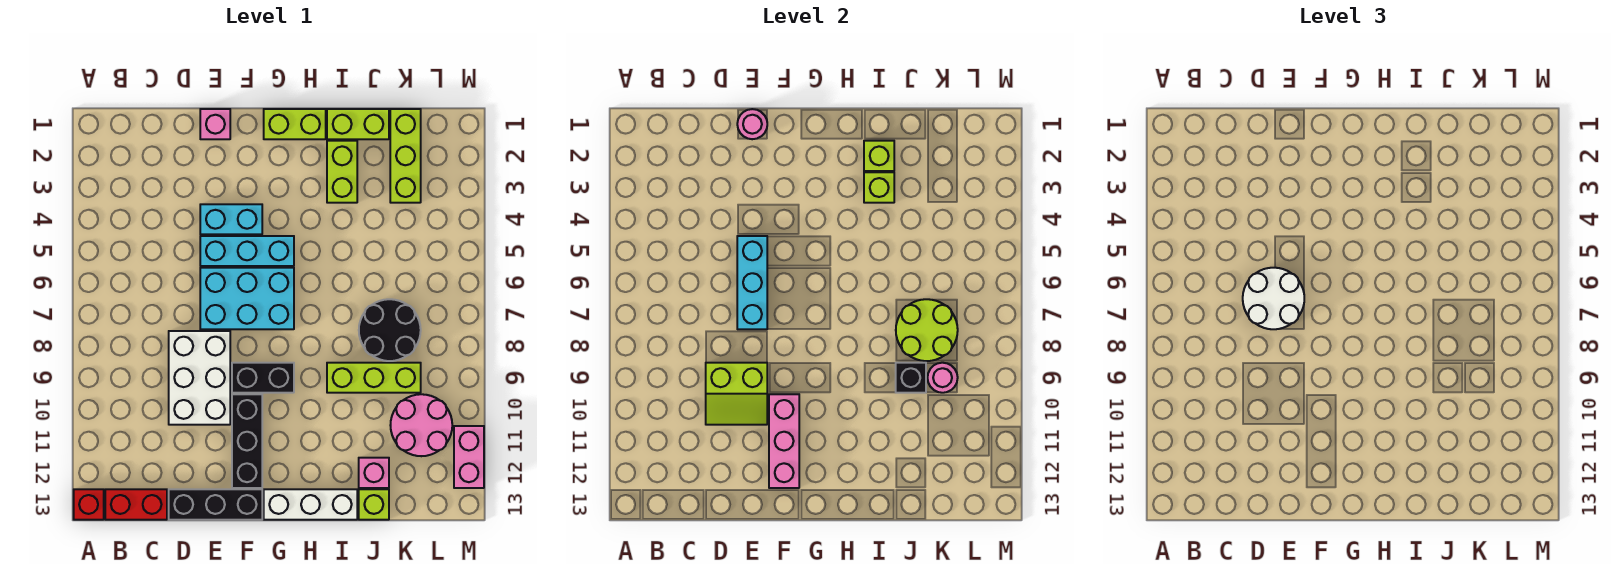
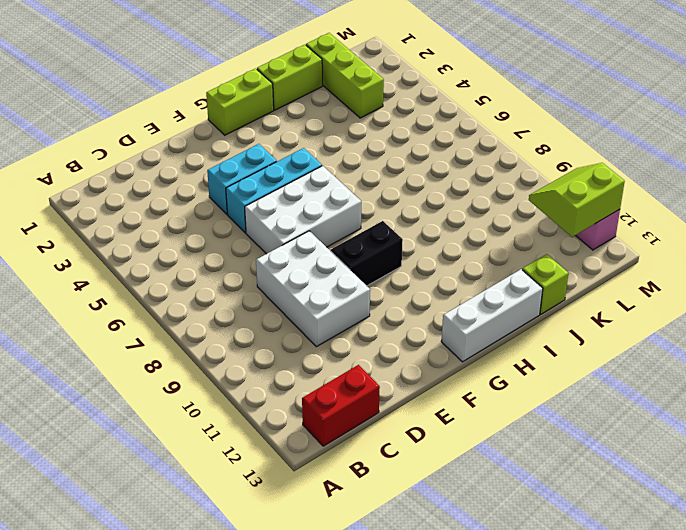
white 2x3 brick [245,166,361,254] -> cyan 2x3 brick [200,268,294,329]
lime 2x2 slope [529,163,625,237] -> lime 2x2 slope turned to [706,363,767,425]
none -> red 1x1 brick [74,489,104,520]
none -> black 1x3 brick [169,489,262,520]
none -> pink 1x1 brick [200,109,230,139]
none -> black 1x3 brick [232,394,262,488]

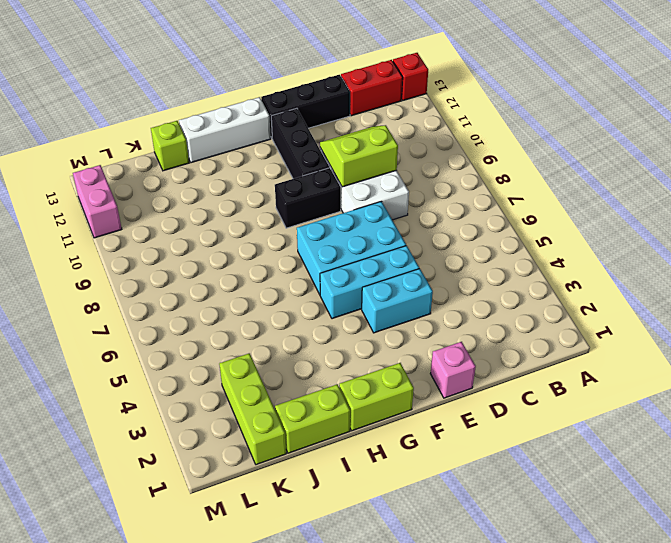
none -> lime 1x2 brick [327,141,357,203]
none -> lime 1x3 brick [327,363,421,393]
none -> black 2x2 round brick [359,299,421,361]
none -> pink 1x1 brick [359,458,389,488]

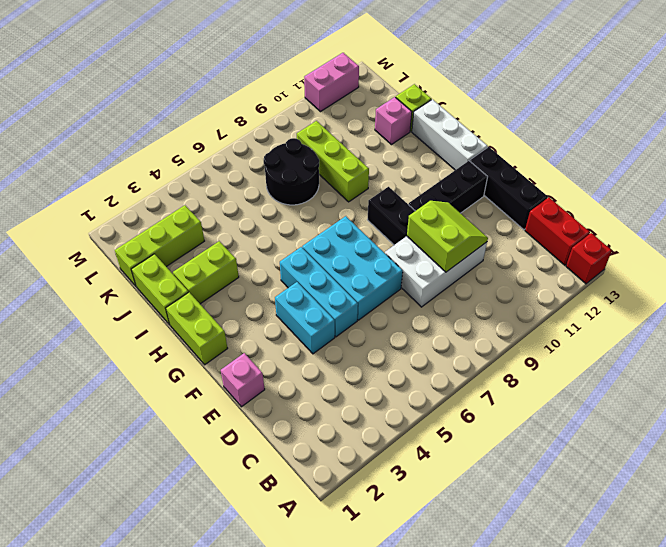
none -> pink 2x2 round brick [390,394,452,456]
none -> pink 1x1 round brick [737,109,767,139]
none -> cyan 1x3 brick [737,236,767,329]
none -> pink 1x3 brick [769,394,799,488]

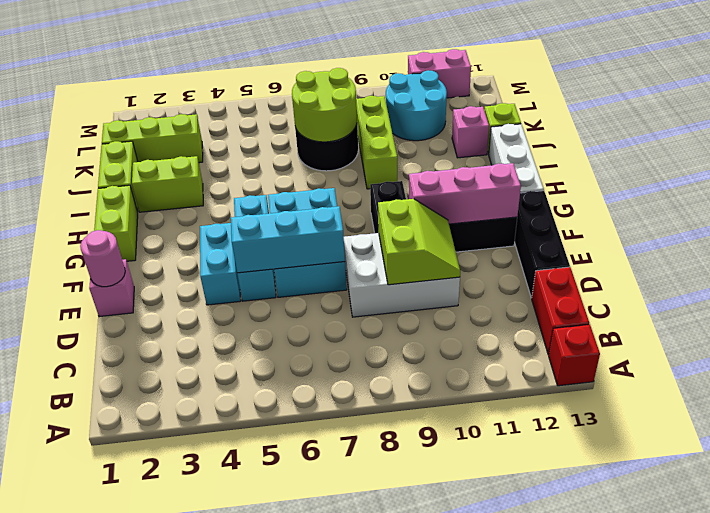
cyan 2x2 round brick [386,70,447,141] -> pink 2x2 round brick [390,394,452,456]
none -> lime 1x1 brick [864,141,894,171]
none -> lime 1x1 brick [864,172,894,203]
none -> black 1x1 brick [896,363,926,393]
none -> pink 1x1 round brick [928,363,958,393]

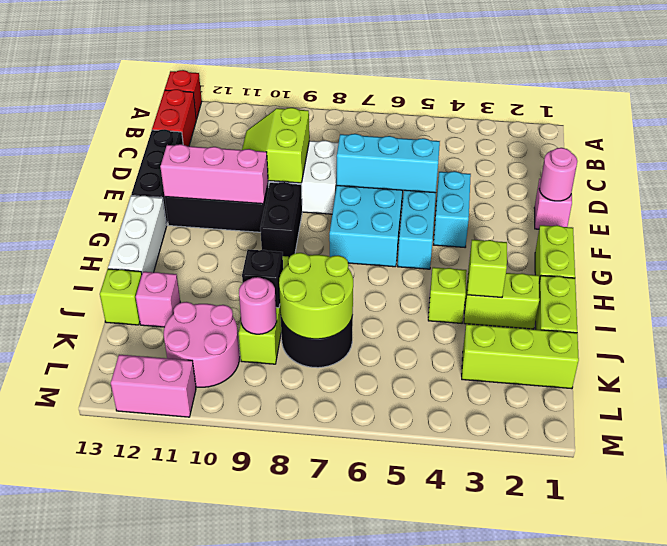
lime 1x1 brick [428,267,467,323] -> lime 1x1 brick moved to [864,141,894,171]
none -> white 2x2 round brick [1243,268,1304,329]

